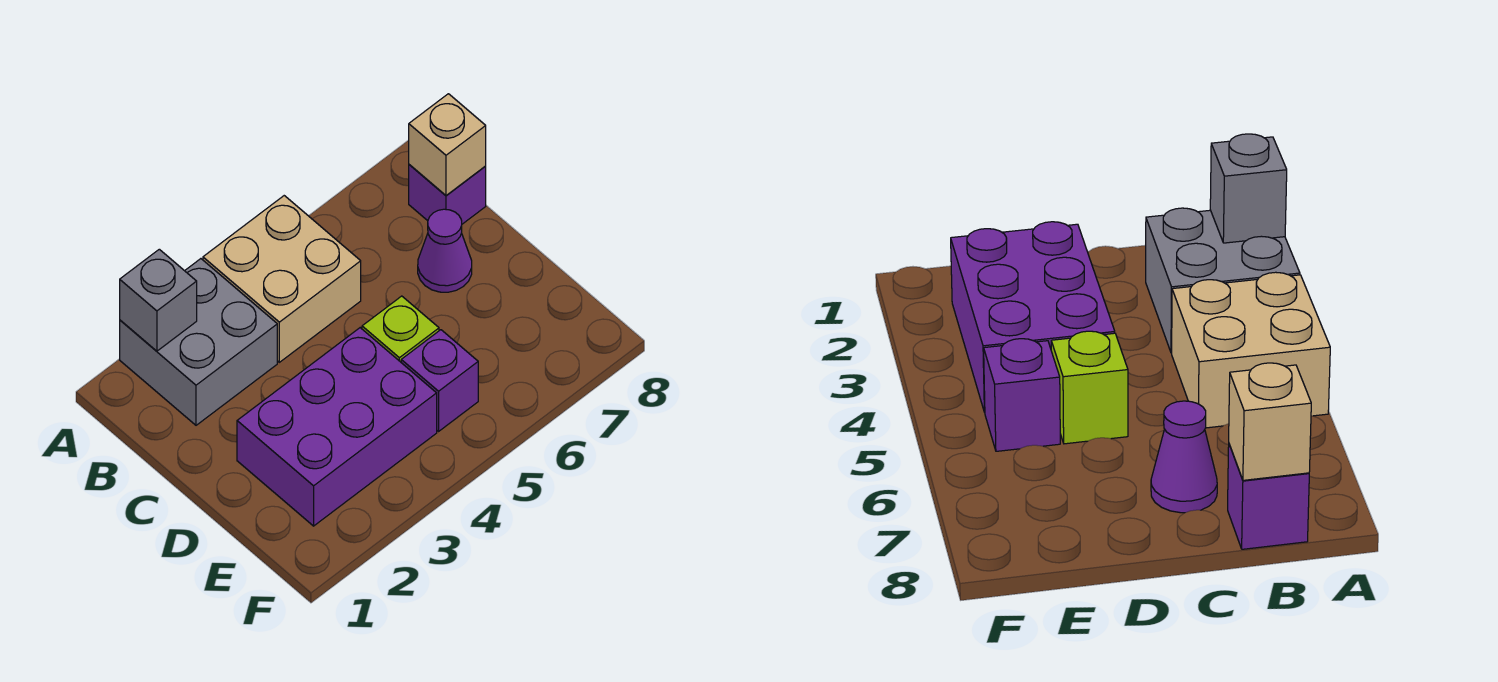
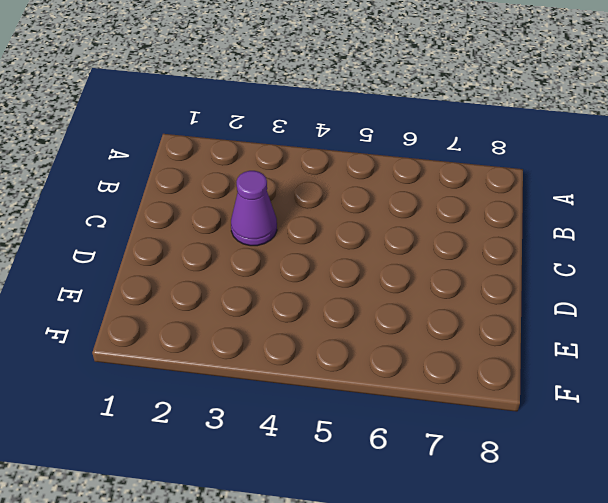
purple 1x1 cone [231,171,277,246] -> purple 1x1 cone moved to [418,209,472,292]
none -> grey 2x2 brick [120,259,277,425]
none -> tan 2x2 brick [203,196,361,362]

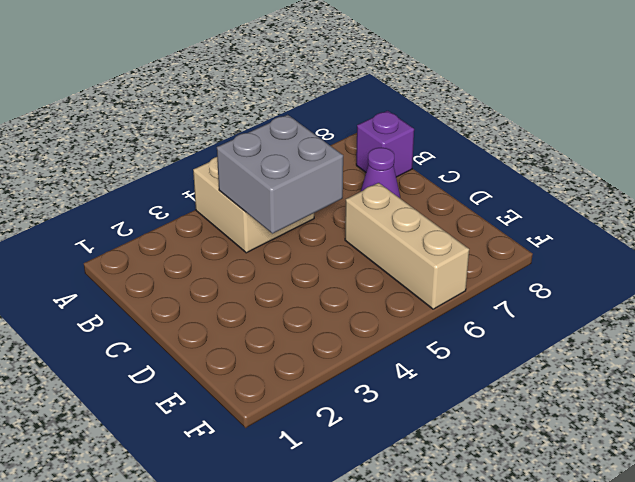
grey 2x2 brick [217,115,343,234] -> grey 2x2 brick moved to [120,259,277,425]
tan 1x3 brick [345,183,469,309] -> none
none -> purple 2x3 brick [237,328,437,526]
none -> lime 1x1 brick [362,296,439,362]

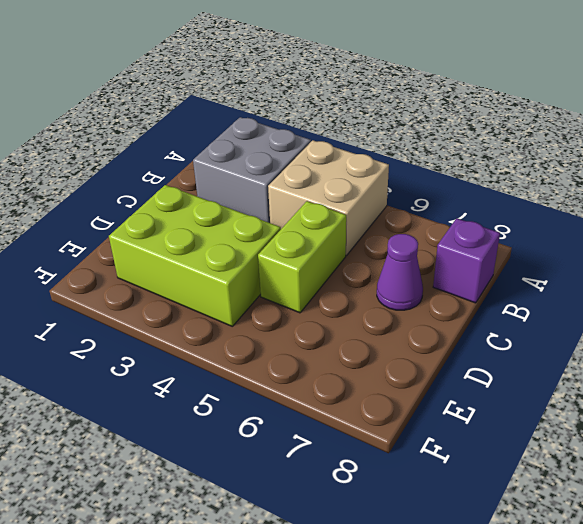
lime 1x2 brick [258,201,346,313] -> lime 1x1 brick [362,296,439,362]
lime 2x3 brick [109,185,281,326] -> purple 2x3 brick [237,328,437,526]
none -> purple 1x1 brick [401,330,478,431]
none -> grey 1x1 brick [120,249,197,351]

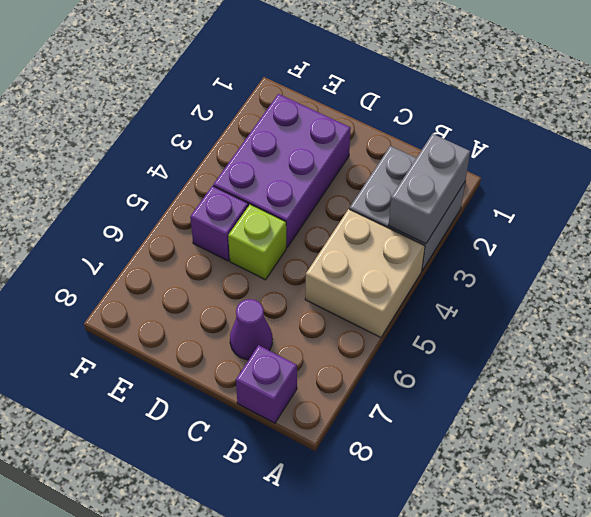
grey 1x2 brick [388,134,470,244] -> grey 1x1 brick [120,249,197,351]
none -> tan 1x1 brick [409,94,486,195]

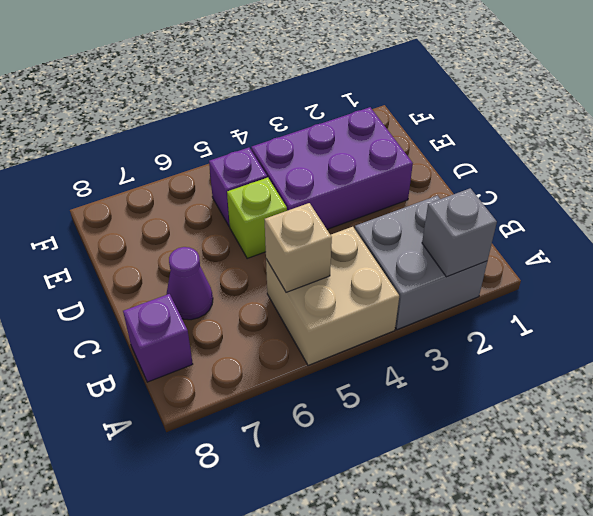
tan 1x1 brick [265,203,332,292] -> tan 1x1 brick moved to [409,94,486,195]

